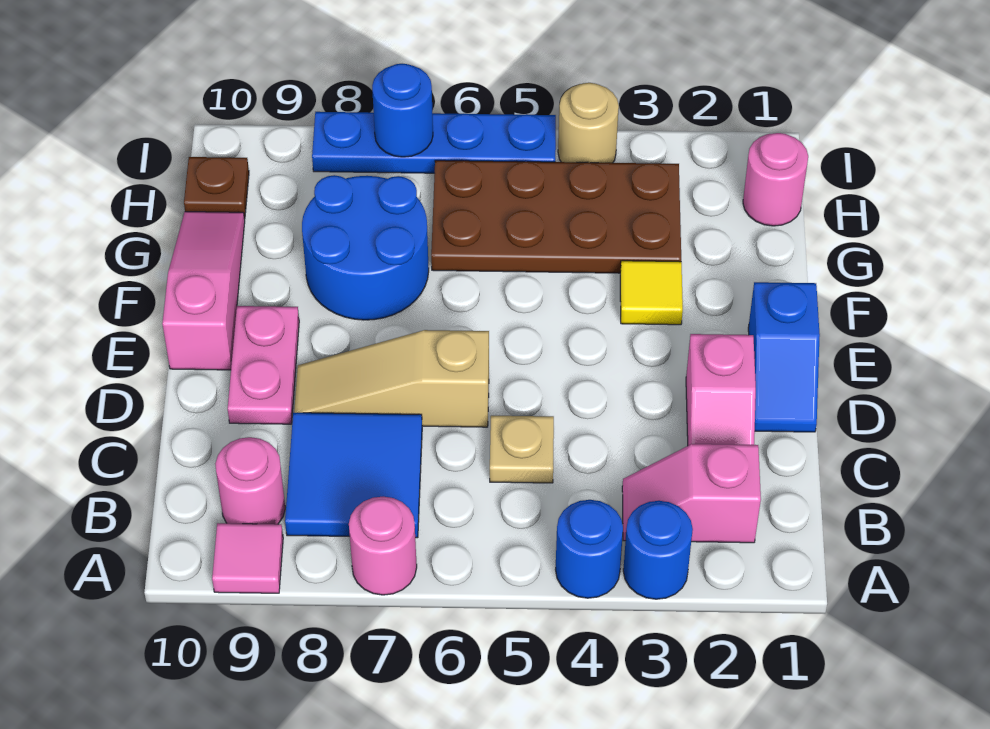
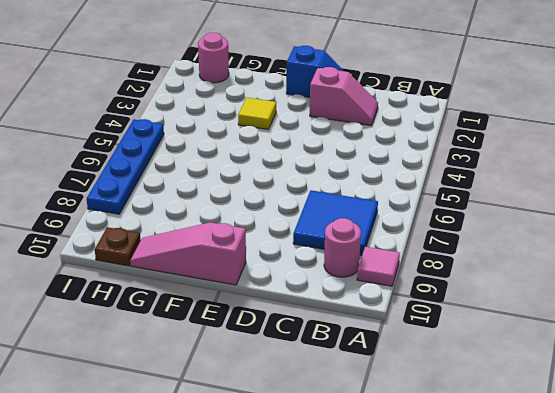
none -> blue 1x1 round brick [623,501,693,599]
none -> blue 1x1 round brick [556,500,623,598]
none -> pink 1x1 round brick [349,497,417,595]

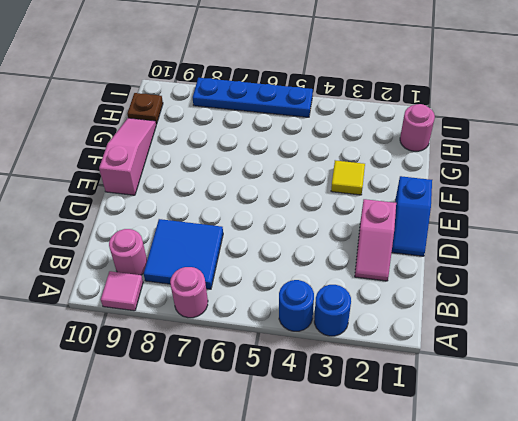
none -> pink 1x2 slope [622,444,761,543]
none -> tan 1x1 plate [490,416,554,483]
none -> tan 1x3 slope [294,330,489,427]

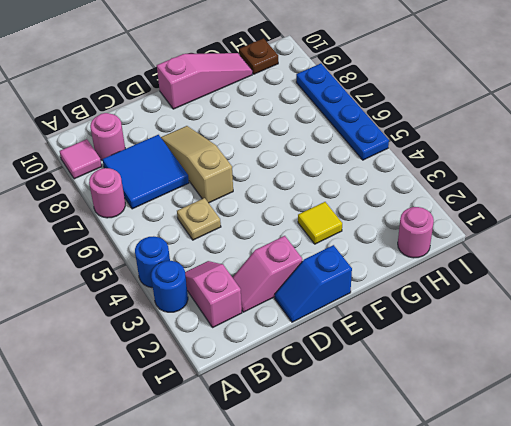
none -> pink 1x2 plate [228,306,299,424]
none -> blue 2x2 round brick [302,175,429,320]
none -> brown 2x4 plate [431,160,681,273]

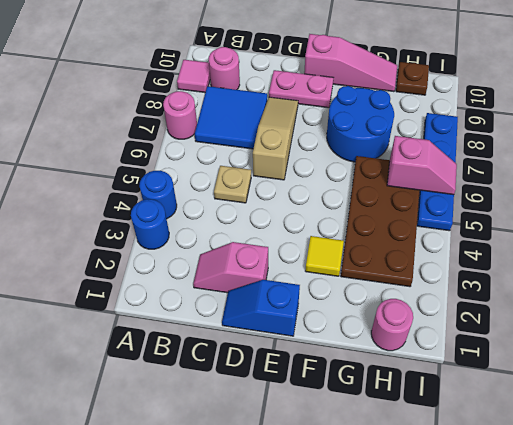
pink 1x2 slope [387,136,457,195] -> pink 1x2 slope turned to [622,444,761,543]
none -> tan 1x1 round brick [558,83,619,163]
none -> blue 1x1 round brick [372,64,433,157]

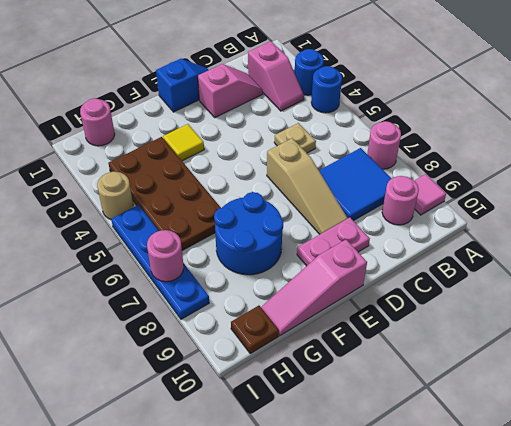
pink 1x1 round brick [147,230,184,282] -> blue 1x1 round brick [372,64,433,157]

